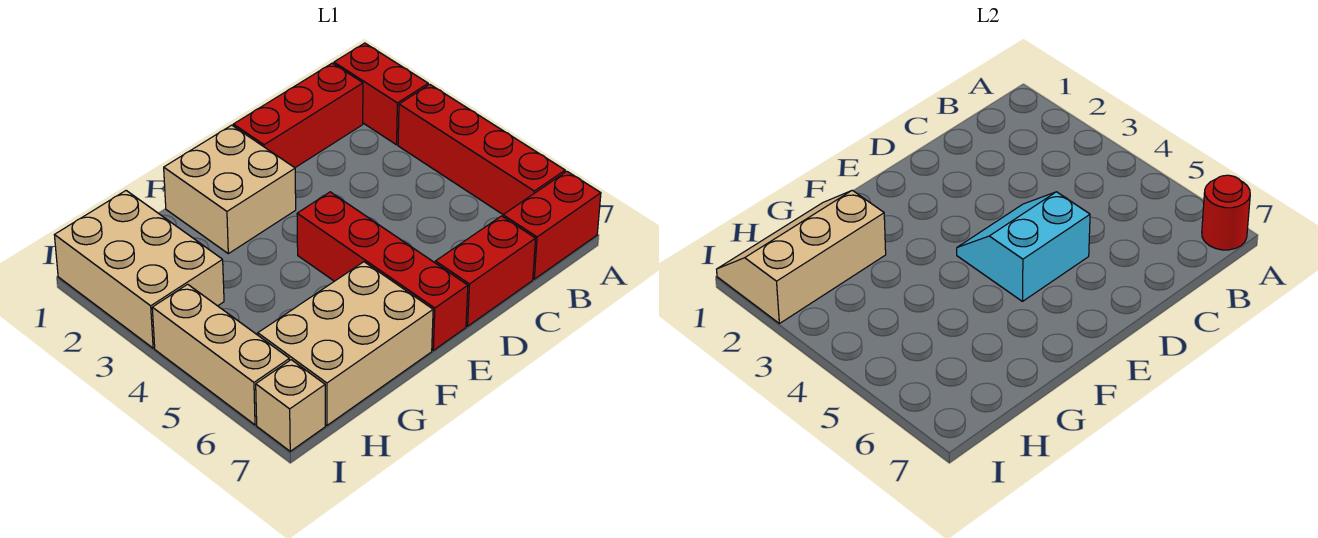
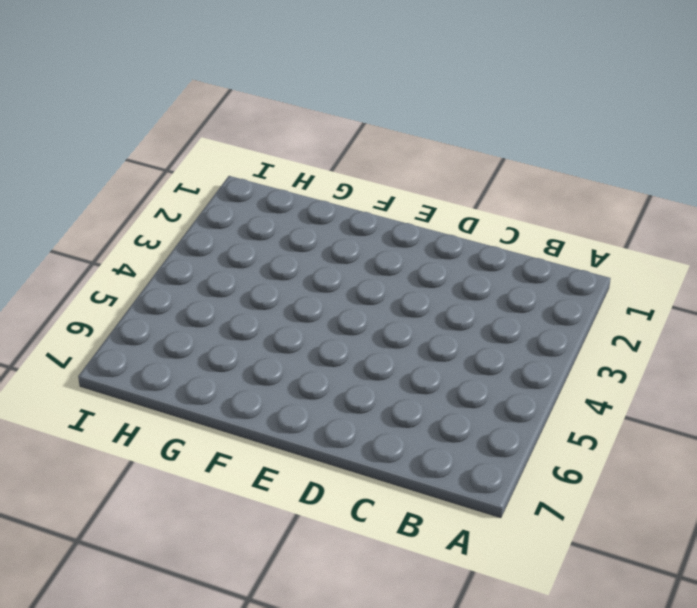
none -> red 1x2 brick [334,43,428,145]
none -> red 1x4 brick [398,85,565,215]
none -> red 1x2 brick [503,171,601,279]

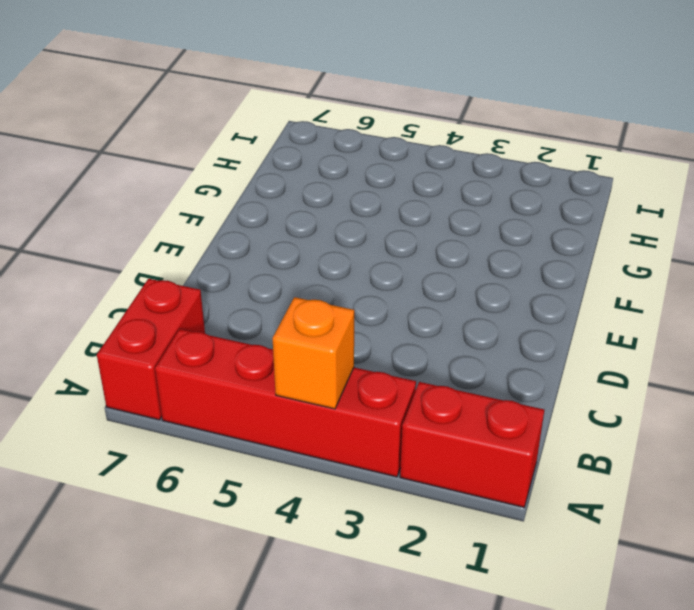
orange 1x1 brick [272,297,354,409] -> none
none -> red 1x3 brick [233,63,363,168]
none -> red 1x2 brick [435,216,536,326]
none -> tan 2x2 brick [164,125,296,254]

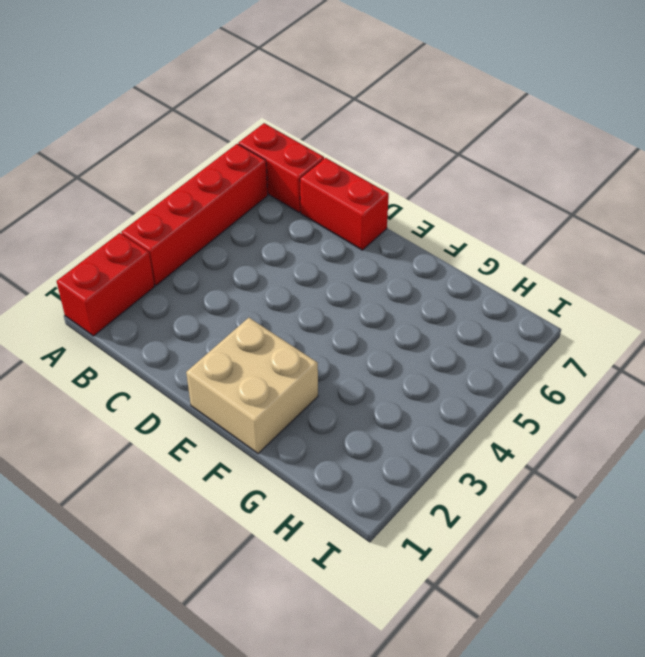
none -> red 1x3 brick [233,63,363,168]
none -> red 1x4 brick [297,192,468,350]
none -> tan 2x3 brick [258,262,433,425]

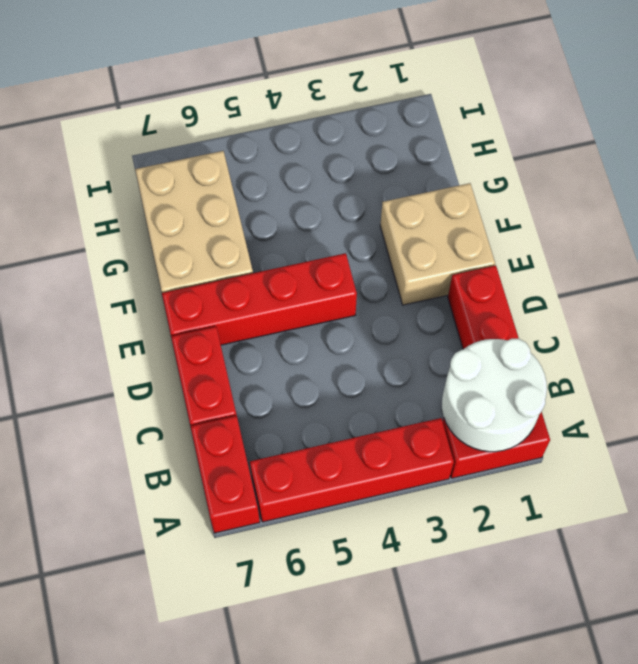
white 2x2 round brick [442,339,547,452] -> none
none -> tan 2x3 brick [55,191,224,348]
none -> tan 1x3 brick [152,284,289,425]
none -> tan 1x1 brick [256,360,325,451]

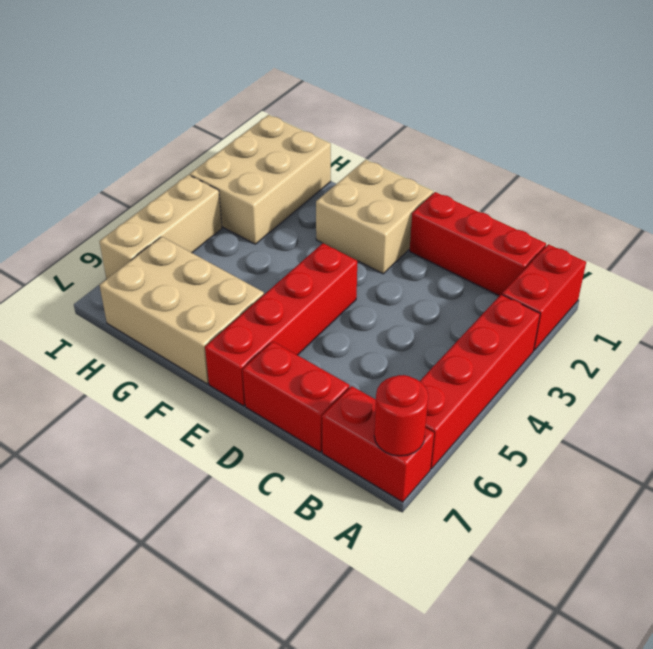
none -> tan 1x1 brick [256,360,325,451]
none -> cyan 2x2 slope [957,192,1090,301]
none -> tan 2x3 slope [717,190,886,324]

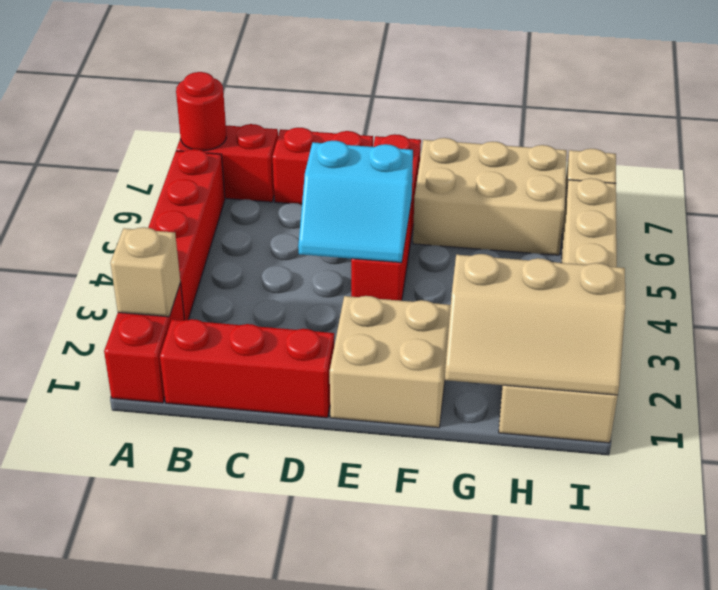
tan 1x1 brick [111,227,180,317] -> none

